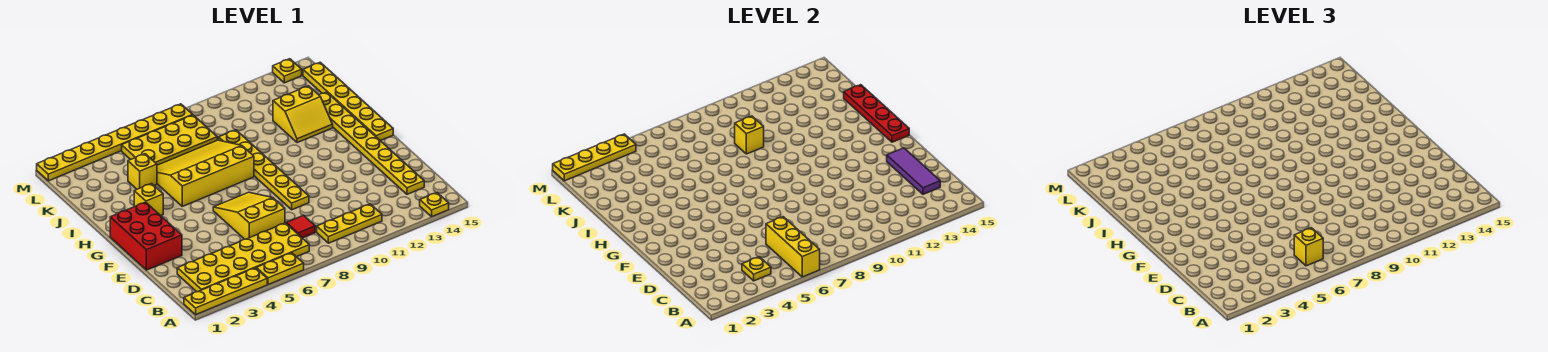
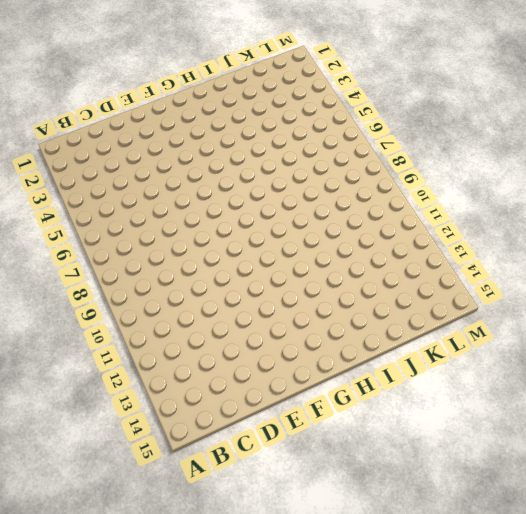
none -> yellow 1x4 plate [184,268,267,315]
none -> yellow 1x2 plate [256,253,304,285]
none -> yellow 1x1 plate [420,193,449,217]

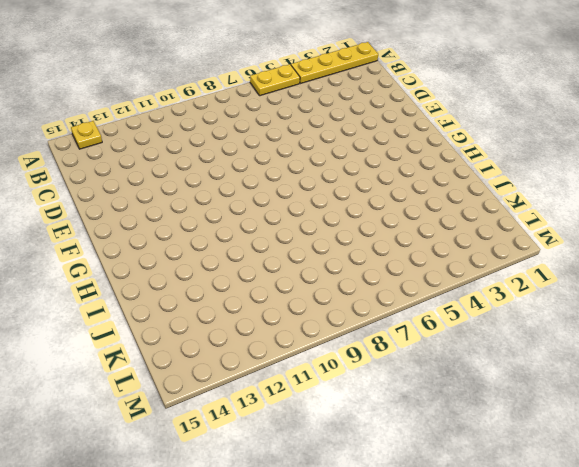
none -> yellow 2x6 plate [177,223,309,292]
none -> yellow 1x3 plate [317,204,382,243]
none -> red 1x1 tile [286,215,315,238]

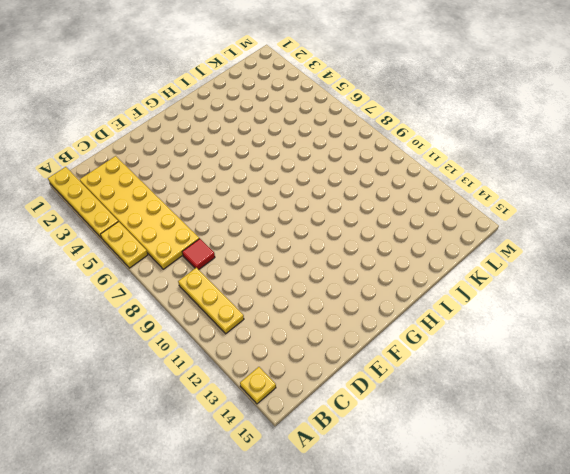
none -> yellow 1x8 plate [319,92,424,194]
none -> yellow 2x3 slope [213,192,285,239]
none -> red 2x3 brick [110,202,182,270]

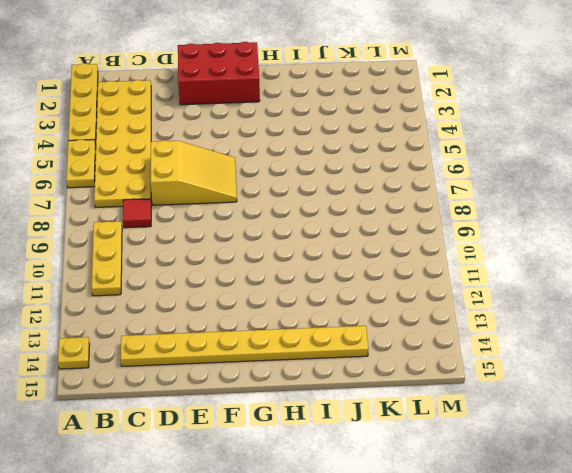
none -> yellow 1x6 plate [219,130,309,210]
none -> yellow 1x6 plate [303,62,393,141]
none -> yellow 1x1 brick [134,184,163,216]

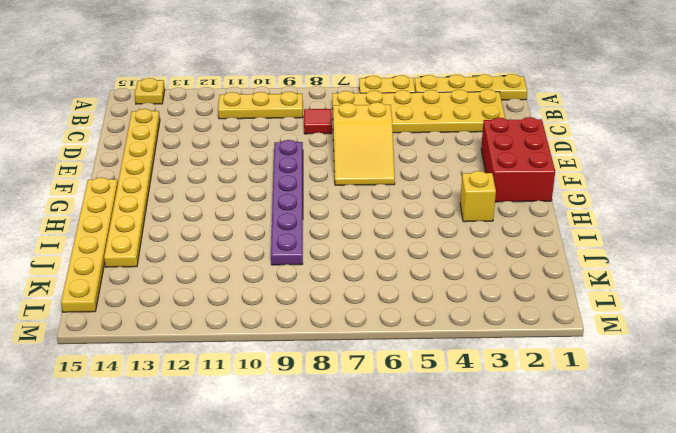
purple 1x6 plate [271,140,303,265] -> yellow 1x6 plate [219,130,309,210]
none -> yellow 3x4 slope [157,140,254,206]
none -> yellow 2x2 slope [273,86,333,143]
none -> yellow 1x1 brick [128,154,157,189]

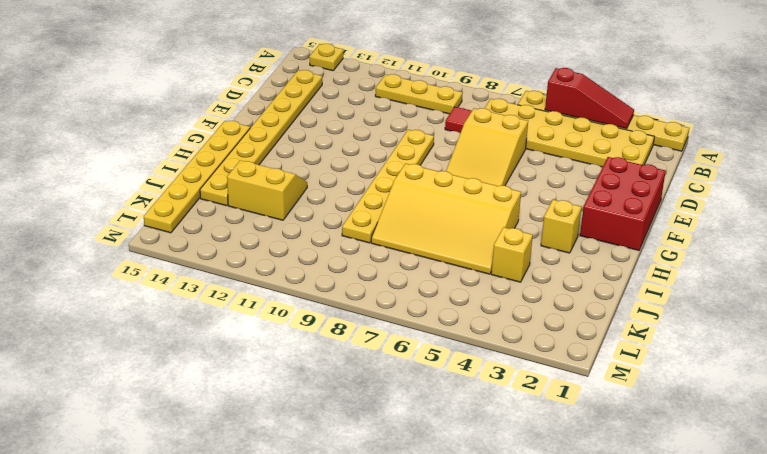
red 1x3 slope [545,68,634,129] -> none
none -> yellow 2x4 plate [122,115,217,165]
none -> yellow 1x8 plate [37,104,192,181]
none -> yellow 1x1 plate [273,59,302,83]

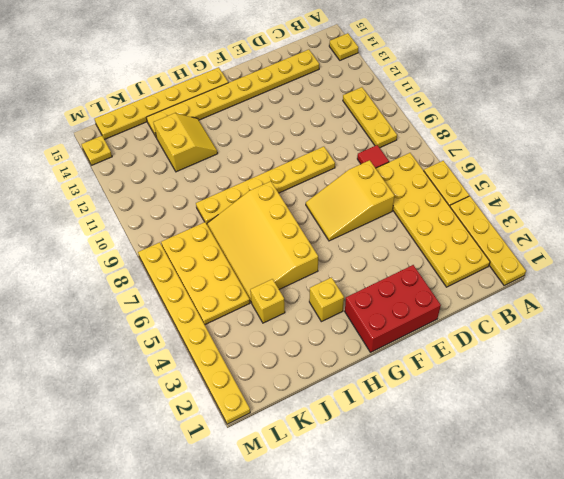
none -> yellow 1x3 brick [766,217,820,277]
none -> yellow 1x1 plate [742,257,771,281]
none -> purple 1x3 tile [887,148,940,194]

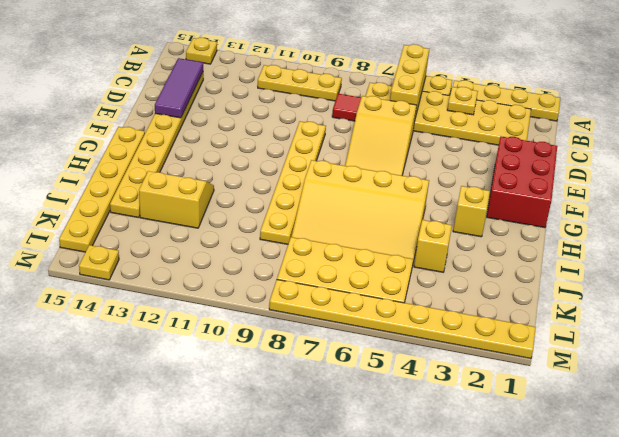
none -> red 1x4 plate [844,85,909,142]
none -> yellow 1x1 brick [735,116,764,154]
none -> yellow 1x4 plate [553,134,636,181]

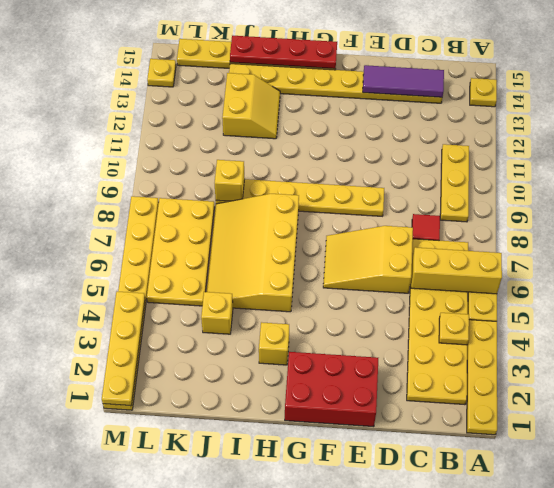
none -> yellow 1x1 brick [1294,228,1323,266]

